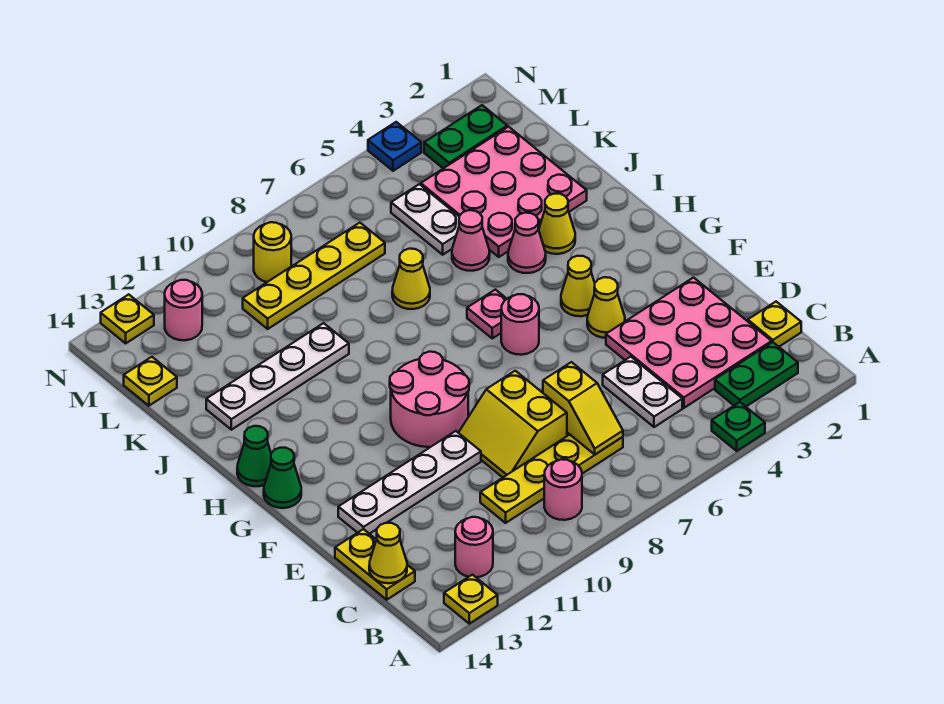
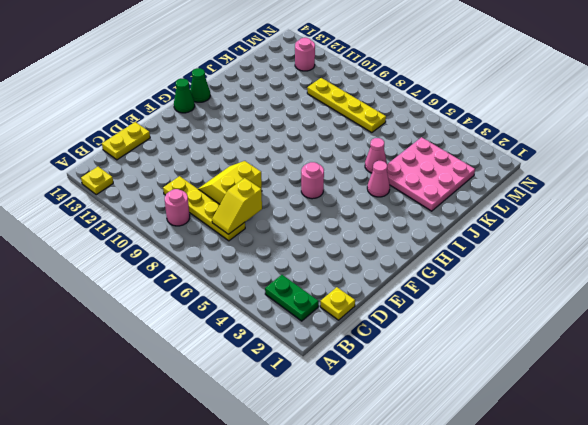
none -> green 1x1 plate [712,402,765,451]
none -> pink 1x1 round brick [455,517,493,577]
none -> pink 3x3 plate [606,278,772,408]
none -> white 1x2 plate [603,357,682,427]

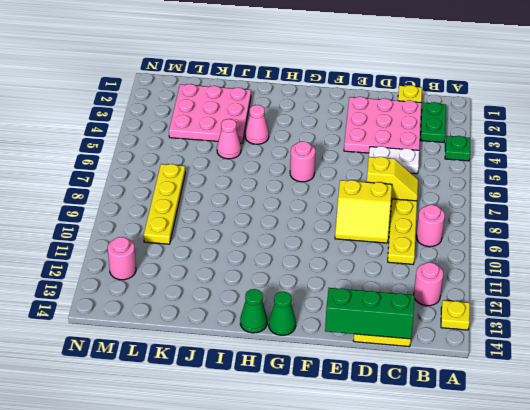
green 1x3 brick [325,288,414,339] -> yellow 1x1 cone [369,523,407,583]
none -> white 1x4 plate [338,431,481,534]
none -> yellow 1x1 cone [587,277,625,338]
none -> pink 2x2 round brick [390,352,469,447]
none -> yellow 1x1 cone [561,256,595,316]

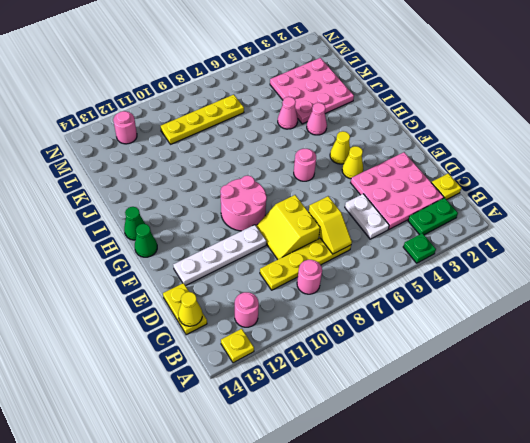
none -> pink 1x1 plate [467,290,507,338]
none -> yellow 1x1 cone [539,194,575,254]
none -> yellow 1x1 cone [392,249,430,309]
none -> white 1x4 plate [206,323,349,430]

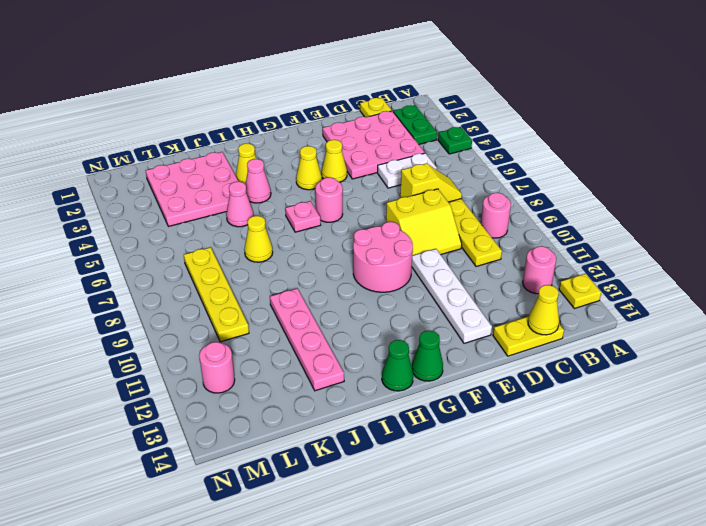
pink 1x4 plate [270,289,344,391] -> white 1x4 plate [206,323,349,430]
none -> white 1x2 plate [391,184,459,255]
none -> yellow 1x1 plate [124,357,177,406]
none -> green 1x2 plate [424,105,507,168]
none -> yellow 1x1 round brick [254,222,291,282]

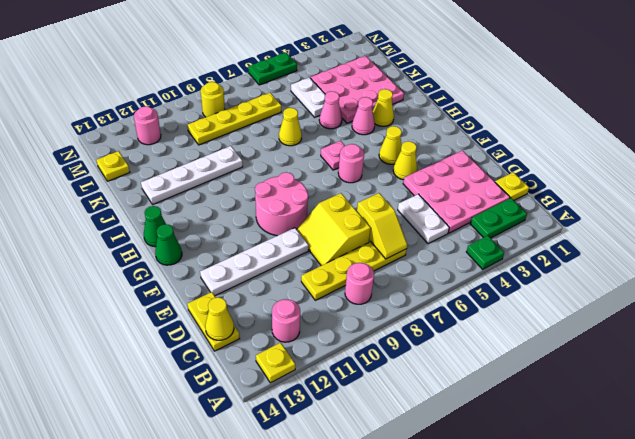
green 1x2 plate [248,53,297,85] -> green 1x2 plate moved to [424,105,507,168]
none -> blue 1x1 plate [368,122,421,171]
none -> yellow 1x1 plate [101,294,154,343]

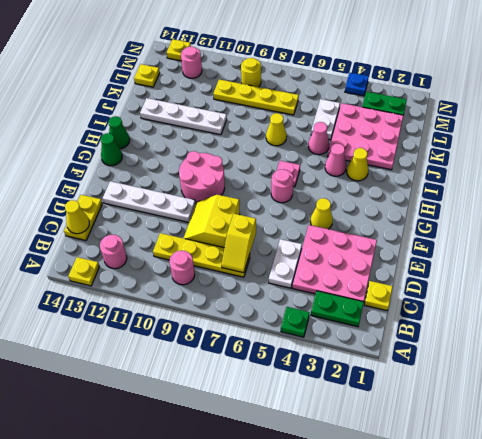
none -> yellow 1x1 cone [561,256,595,316]

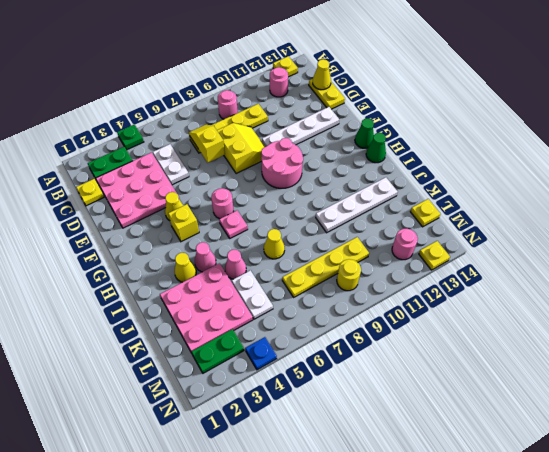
yellow 1x1 brick [168,204,199,242] -> yellow 1x1 cone [561,256,595,316]

